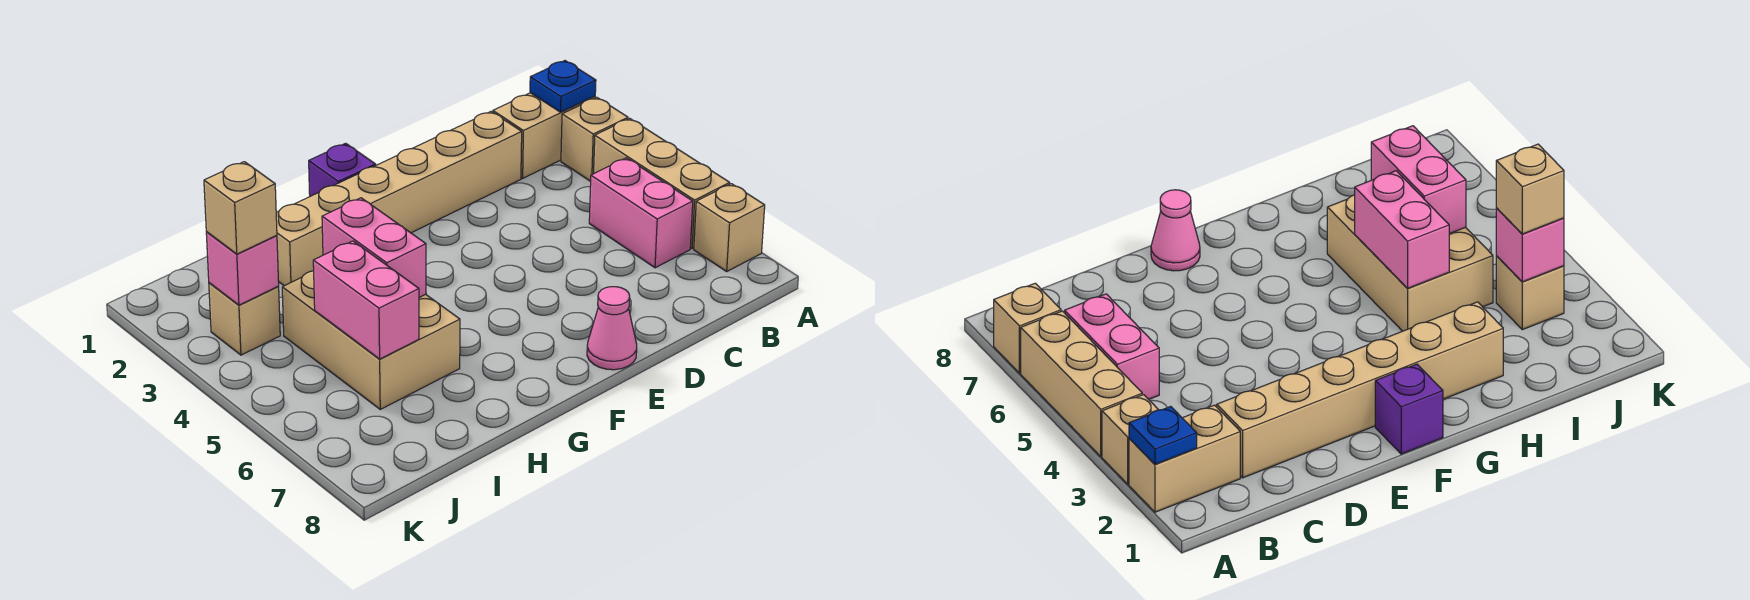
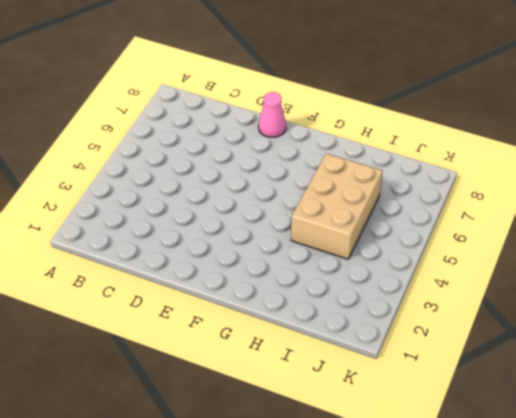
none -> tan 1x2 brick [493,93,595,178]
none -> tan 1x1 brick [561,97,628,181]
none -> tan 1x3 brick [594,118,730,249]

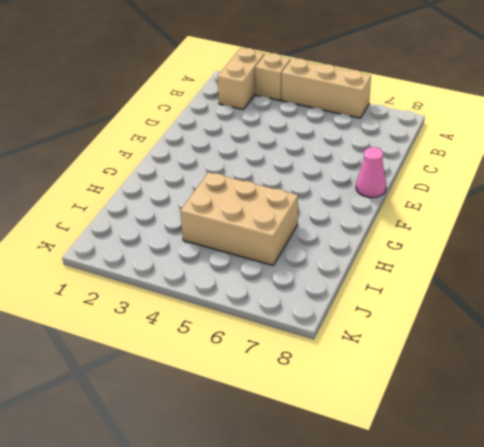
none -> tan 1x1 brick [694,184,765,271]
none -> pink 1x2 brick [589,158,693,268]
none -> tan 1x6 brick [276,111,522,286]

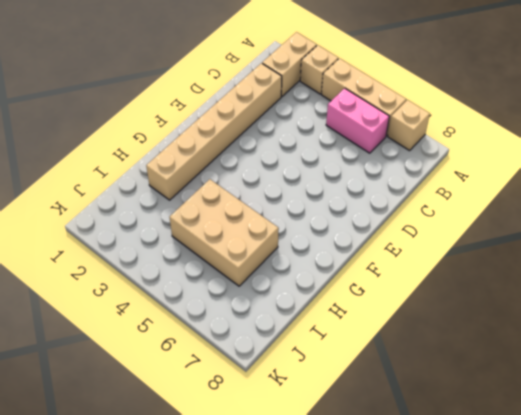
none -> pink 1x1 cone [587,287,637,370]
none -> purple 1x1 brick [309,143,376,196]
none -> tan 1x1 brick [209,283,280,355]

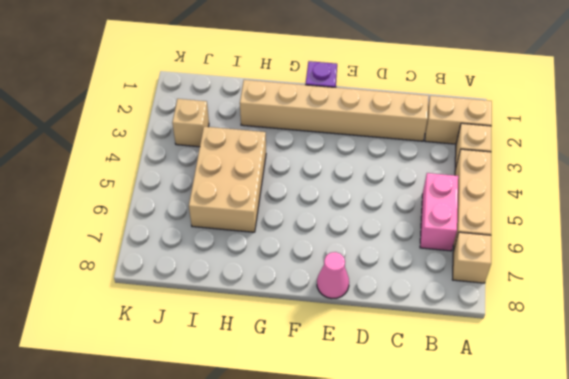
none -> blue 1x1 plate [530,61,596,112]
none -> pink 1x2 brick [322,198,426,297]
none -> pink 1x2 brick [313,241,419,359]

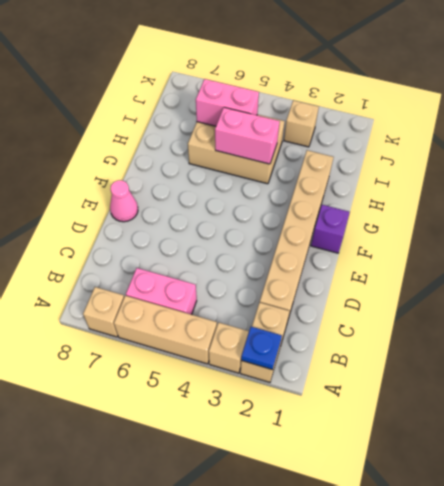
none -> pink 1x1 brick [206,232,279,305]
none -> tan 1x1 brick [204,162,277,254]

